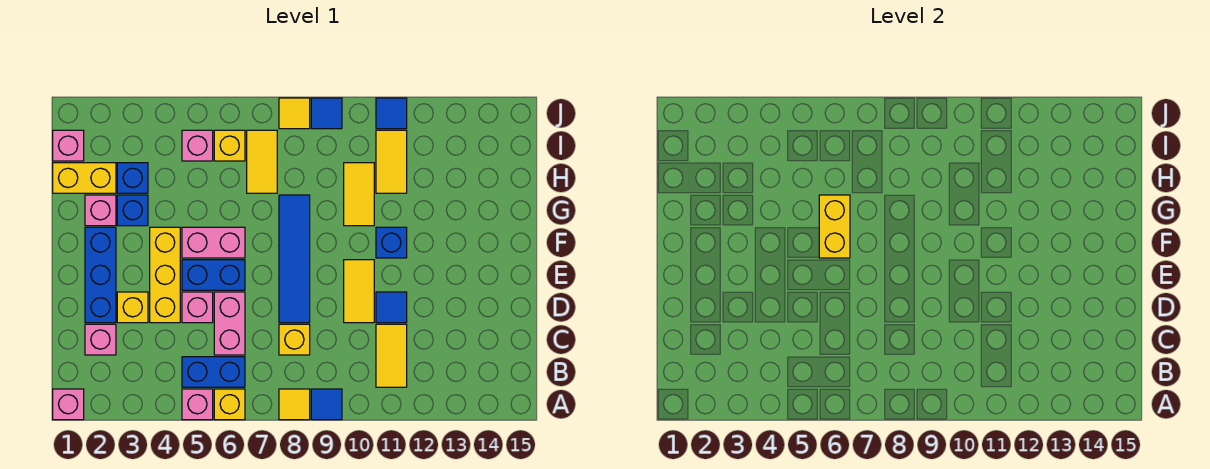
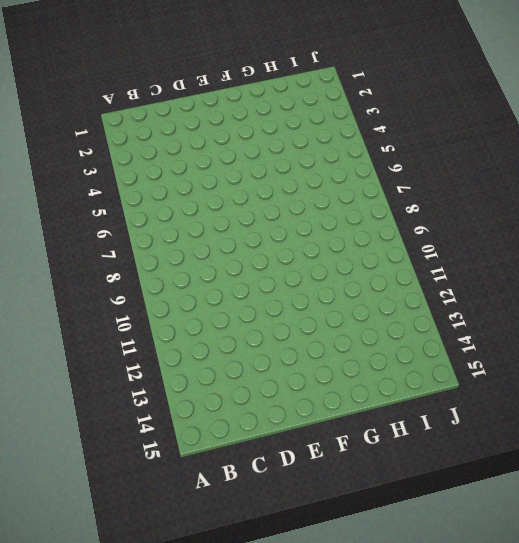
none -> pink 1x1 brick [53,389,84,420]
none -> pink 1x1 brick [182,389,213,420]
none -> yellow 1x1 brick [214,389,245,420]
none -> yellow 1x1 tile [279,389,310,420]

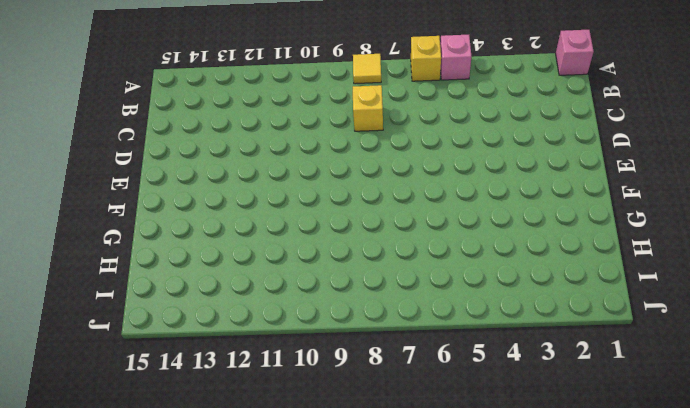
none -> blue 1x1 tile [311,389,342,420]
none -> blue 1x2 brick [182,357,245,387]
none -> yellow 1x2 tile [376,324,407,387]
none -> pink 1x1 brick [85,324,116,355]

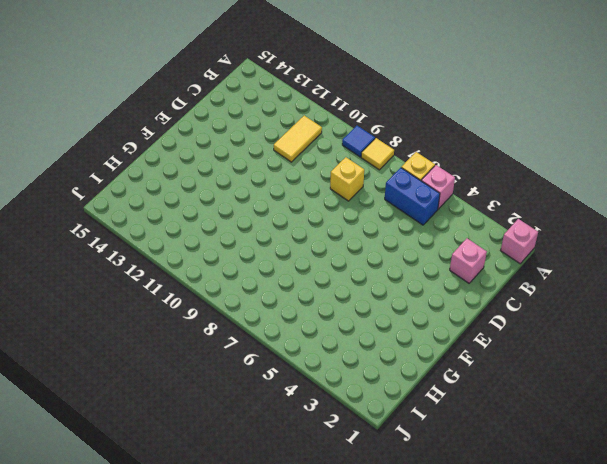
none -> pink 1x2 brick [214,292,245,355]
none -> blue 1x3 brick [85,227,116,323]
none -> yellow 1x1 brick [117,292,148,323]
none -> yellow 1x3 brick [150,227,180,323]

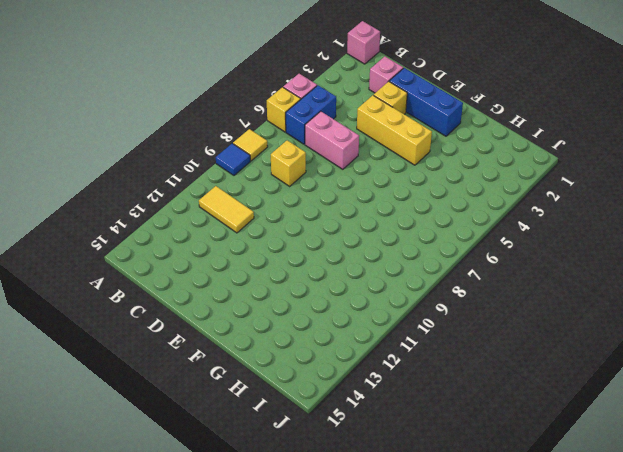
none -> pink 1x1 brick [182,292,213,323]
none -> blue 1x4 tile [279,195,310,323]
none -> yellow 1x2 tile [344,260,374,323]
none -> blue 1x1 tile [376,292,407,323]

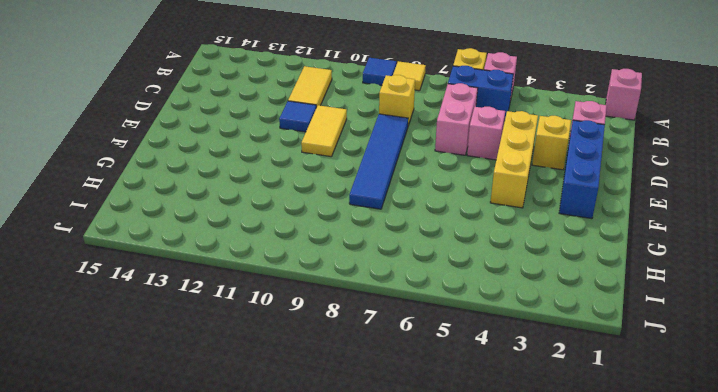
none -> blue 1x2 brick [182,260,245,290]
none -> pink 1x2 brick [182,227,245,258]
none -> blue 1x1 brick [376,227,407,258]
none -> pink 1x1 brick [85,195,116,226]

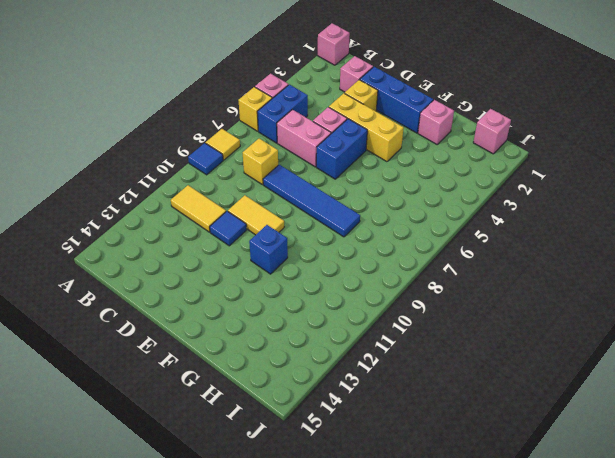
none -> pink 1x2 brick [182,227,245,258]
none -> blue 1x1 brick [117,195,148,226]
none -> yellow 1x2 tile [344,163,374,226]
none -> yellow 1x2 brick [53,163,116,193]

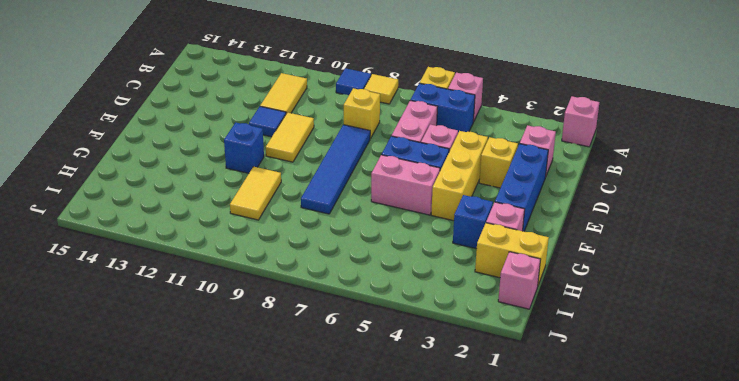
none -> blue 1x1 brick [117,163,148,193]
none -> yellow 1x2 tile [247,130,277,193]
none -> yellow 1x2 tile [376,130,407,193]
none -> pink 1x1 brick [182,130,213,161]

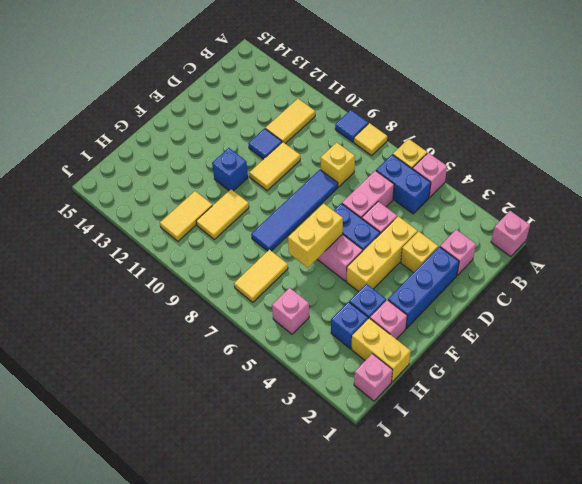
none -> yellow 1x1 brick [214,130,245,161]
none -> yellow 1x1 tile [279,98,310,129]
none -> blue 1x1 tile [311,98,342,129]
none -> blue 1x1 tile [376,98,407,129]

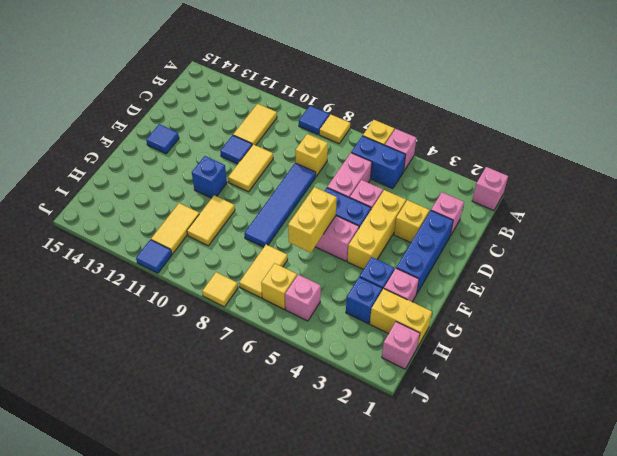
blue 1x1 tile [146,124,179,154] -> blue 1x1 tile moved to [311,98,342,129]

